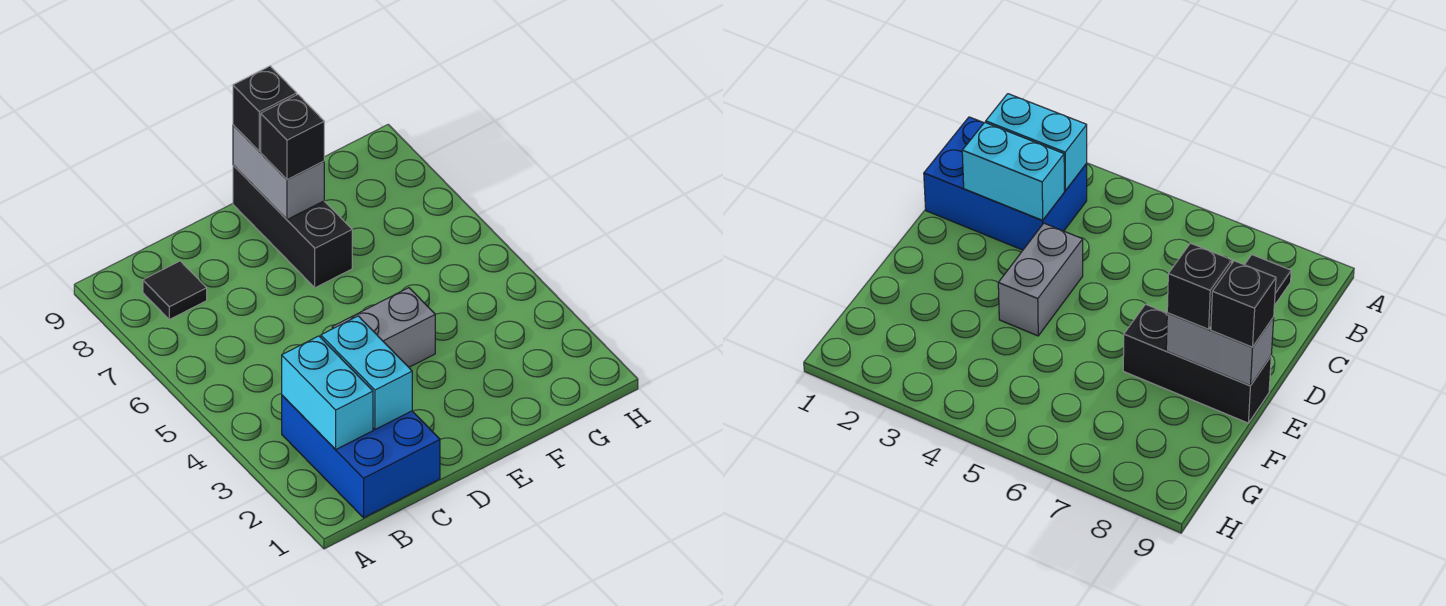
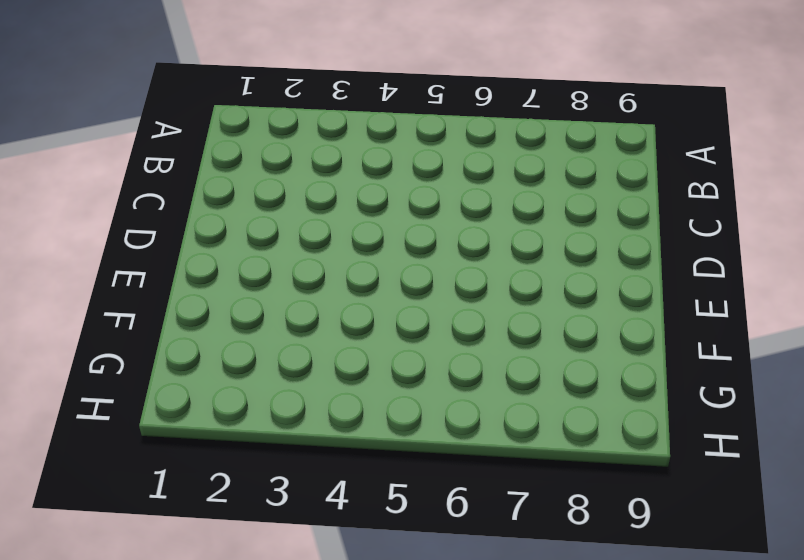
none -> blue 2x3 brick [282,395,440,518]
none -> black 1x1 tile [143,261,207,319]

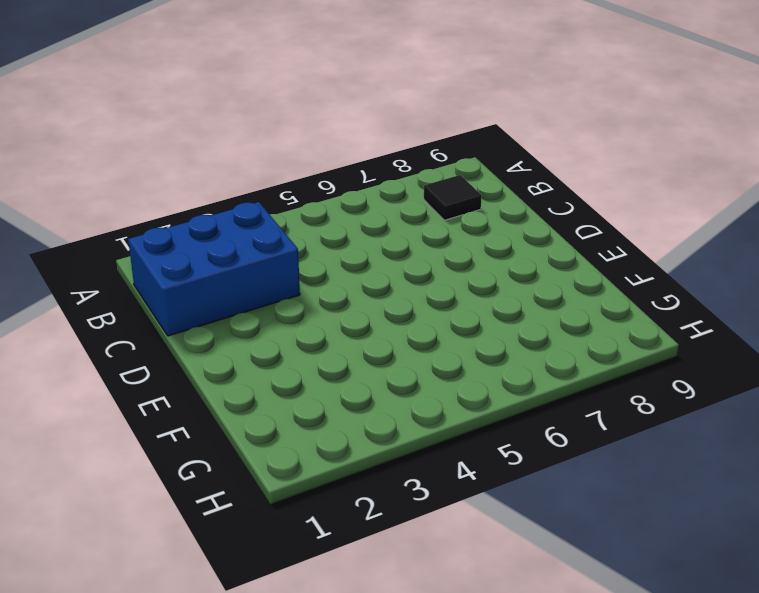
none -> grey 1x2 brick [332,288,435,367]
none -> black 1x3 brick [233,165,352,288]

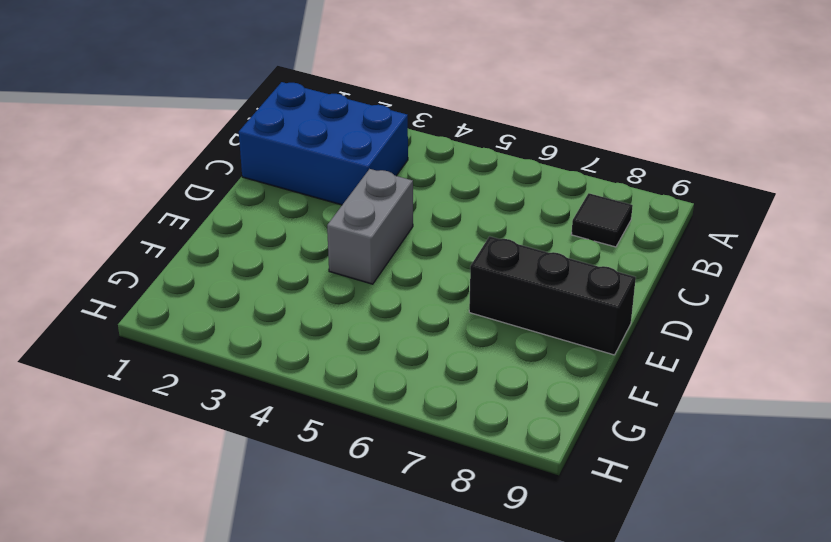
none -> cyan 1x2 brick [282,336,373,449]
none -> cyan 1x2 brick [321,316,412,429]

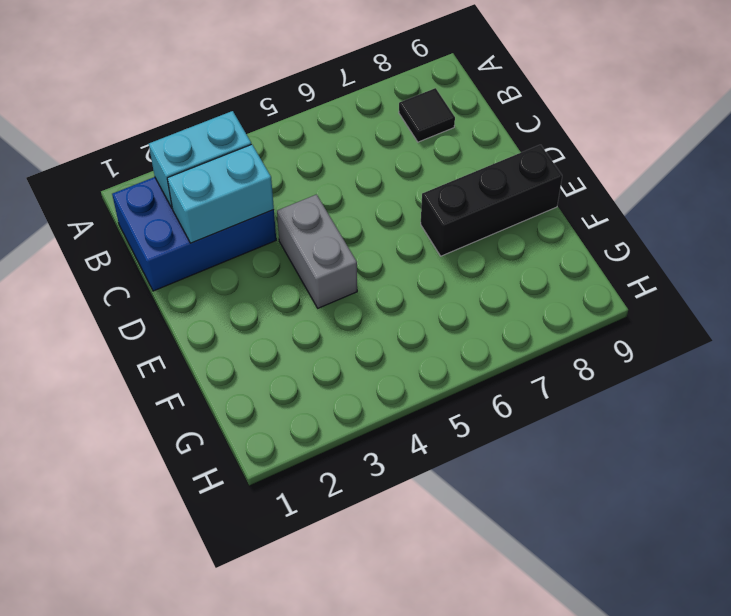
none -> grey 1x2 brick [233,125,324,220]
none -> black 1x1 brick [261,94,324,180]

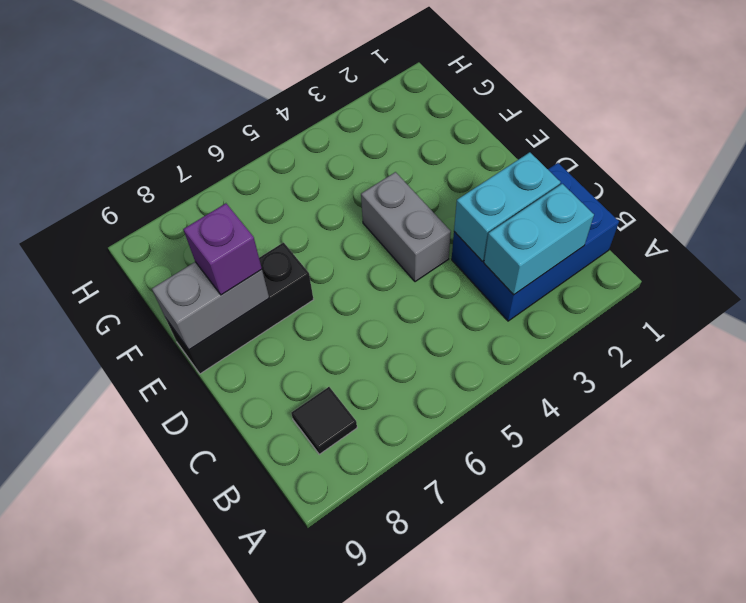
purple 1x1 brick [183,203,262,295] -> black 1x1 brick [261,94,324,180]
none -> black 1x1 brick [233,66,297,151]

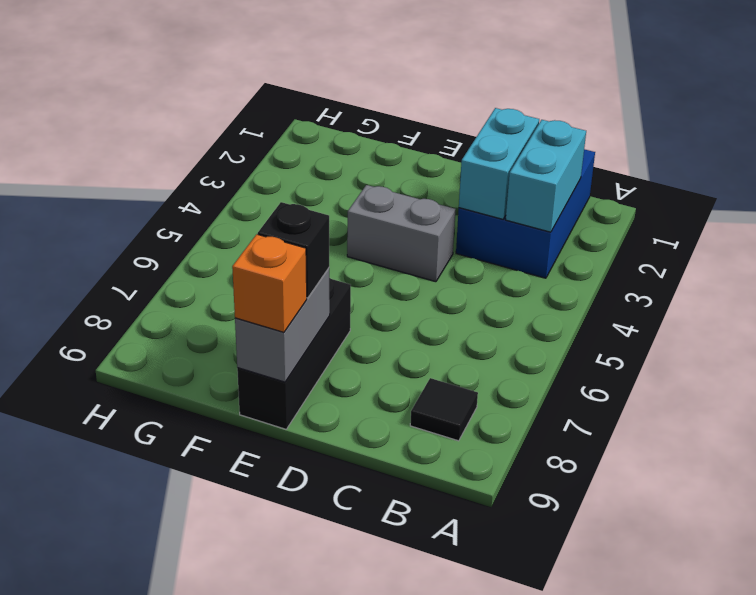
orange 1x1 brick [232,234,307,332] -> black 1x1 brick [233,66,297,151]

